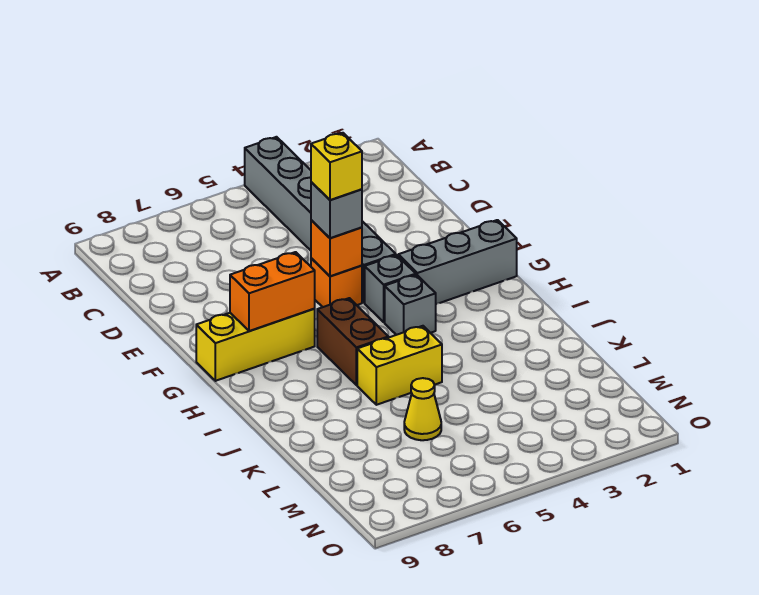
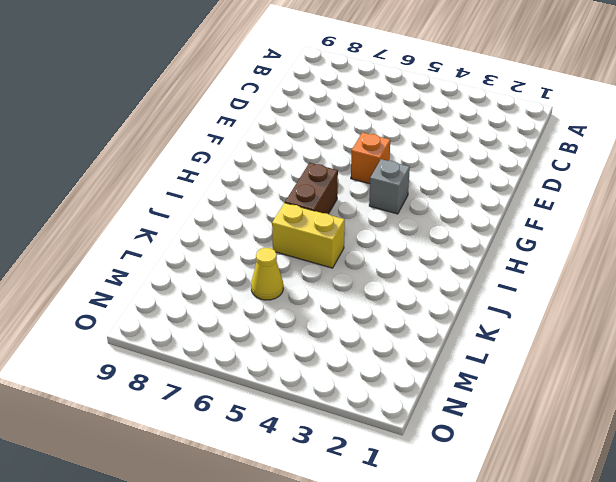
none -> grey 1x6 brick [245,137,396,303]
none -> grey 1x3 brick [398,220,517,304]
none -> yellow 1x3 brick [196,309,315,381]

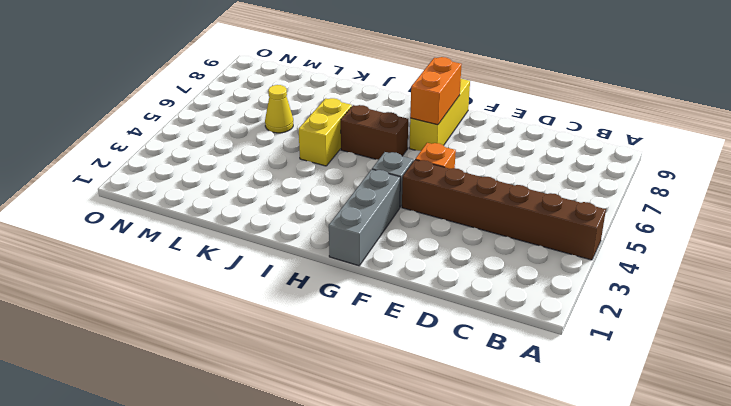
brown 1x6 brick [402,160,606,260] -> grey 1x6 brick [245,137,396,303]
none -> grey 1x1 brick [385,275,436,335]
none -> orange 1x1 brick [311,220,362,276]
none -> grey 1x1 brick [311,182,362,238]

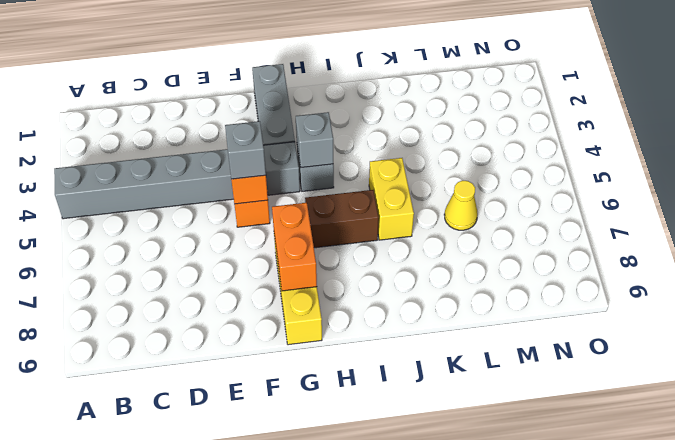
grey 1x1 brick [296,112,333,168] -> none
none -> yellow 1x1 brick [311,133,362,200]

